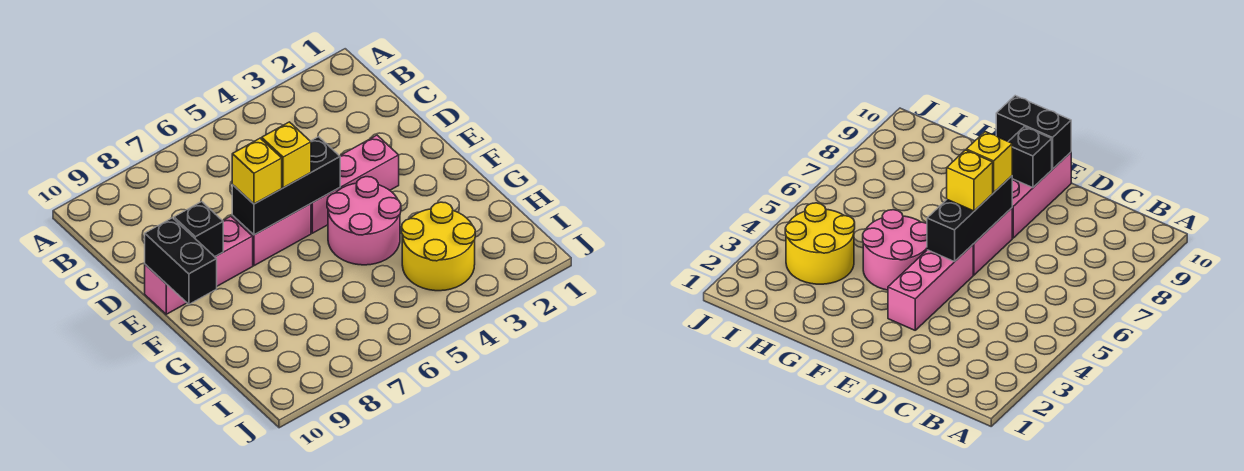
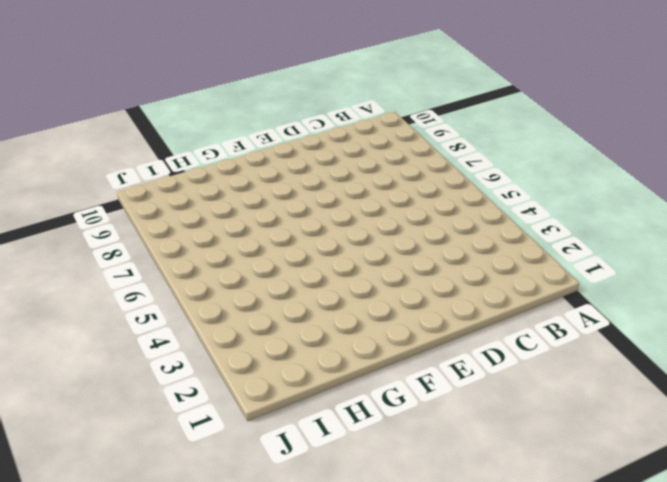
none -> pink 1x3 brick [311,135,399,233]
none -> pink 1x2 brick [232,204,311,266]

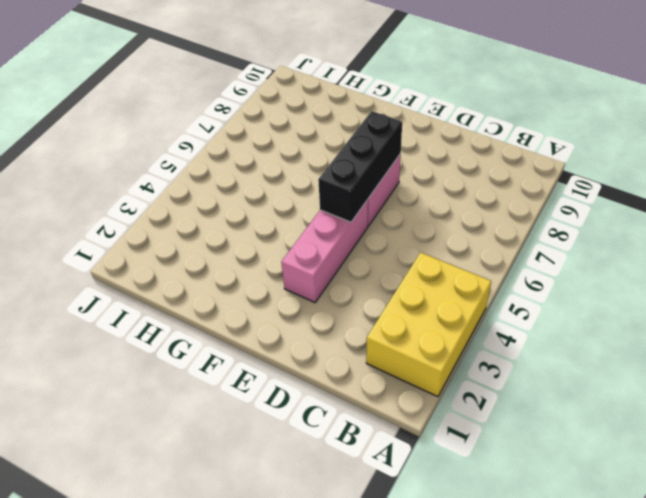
yellow 2x3 brick [366,252,491,397] -> none
none -> pink 1x3 brick [145,216,253,314]
none -> pink 2x2 round brick [327,177,401,265]

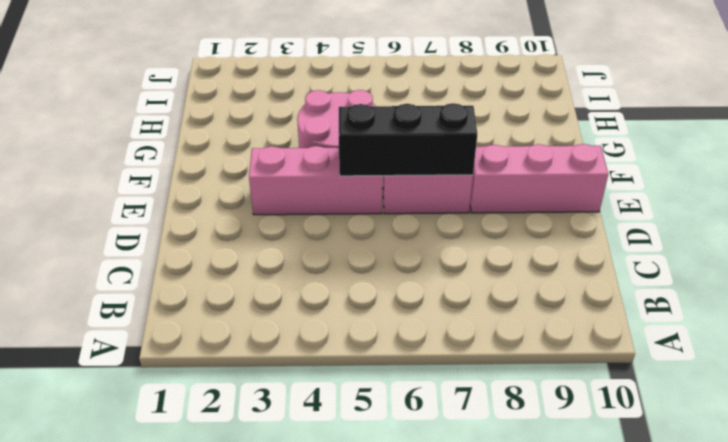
none -> yellow 2x2 round brick [402,202,475,291]
none -> black 1x1 brick [174,202,223,257]

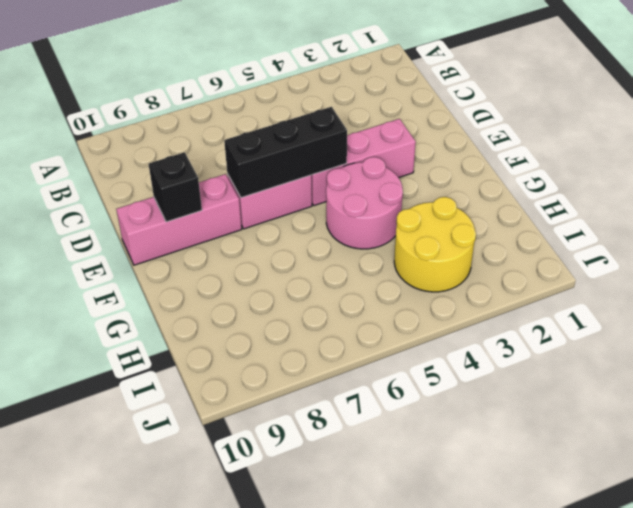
none -> black 1x2 brick [145,218,217,304]
none -> yellow 1x1 brick [262,122,311,188]

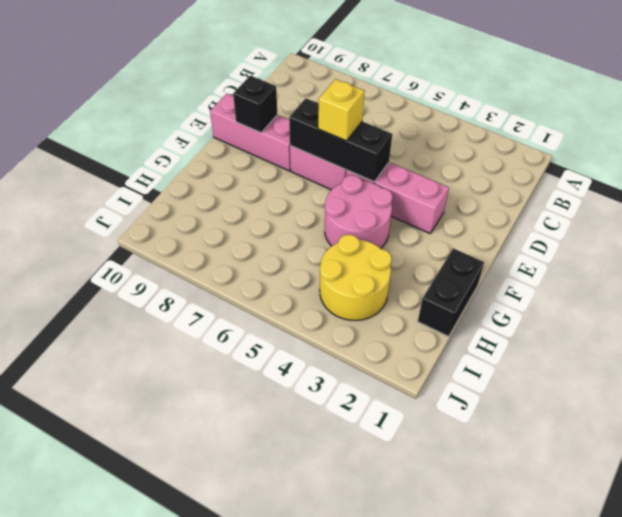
black 1x2 brick [418,248,484,336] -> black 1x2 brick moved to [145,218,217,304]
none -> yellow 1x1 brick [232,138,282,204]

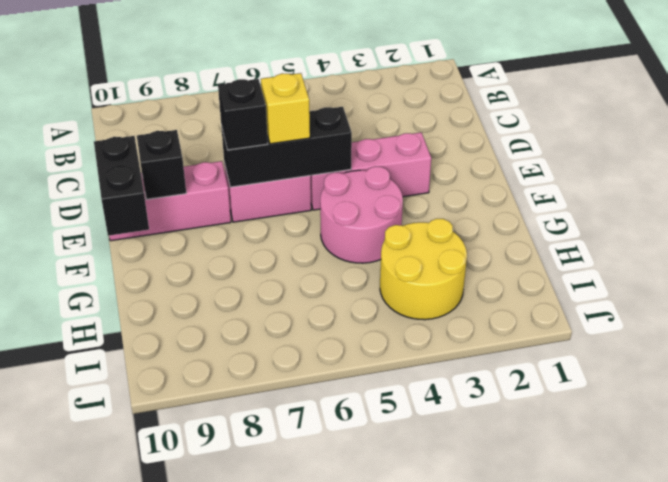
black 1x1 brick [218,79,268,150] -> yellow 1x1 brick [232,138,282,204]

